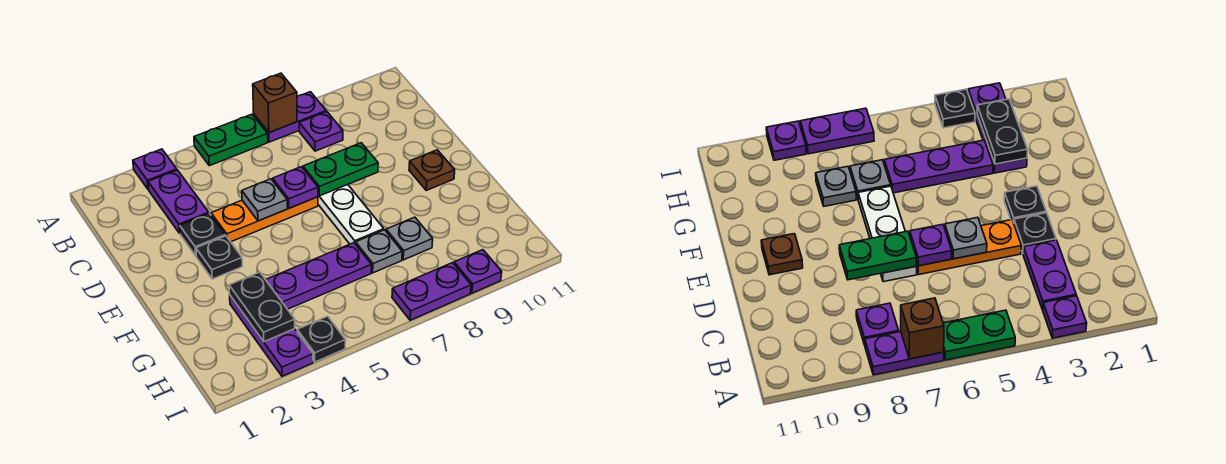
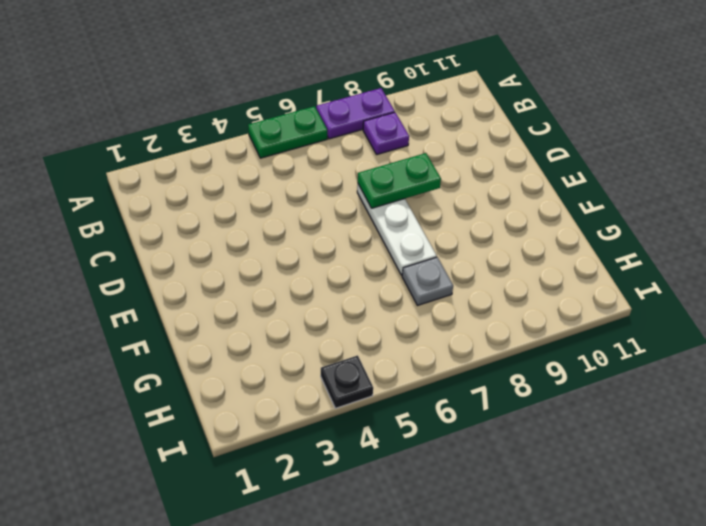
none -> purple 1x1 plate [133,149,177,190]
none -> purple 1x2 plate [148,170,209,233]
none -> black 1x1 plate [180,213,225,256]

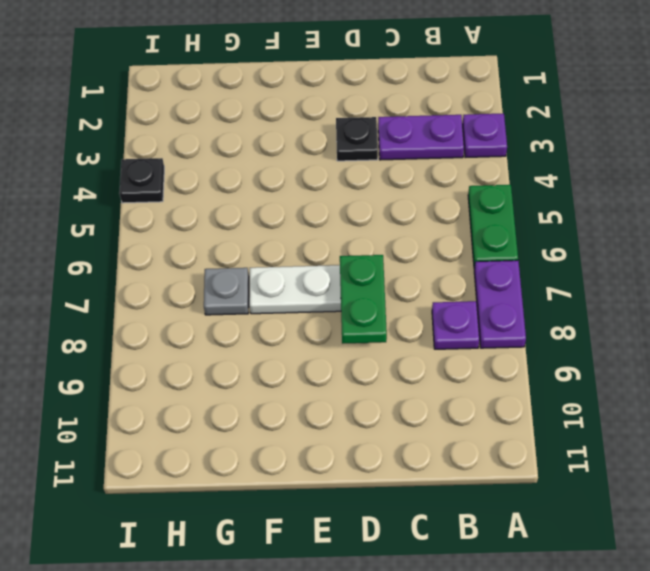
none -> orange 1x3 plate [211,197,318,242]
none -> black 1x1 plate [196,236,242,279]
none -> brown 1x1 plate [409,150,455,190]

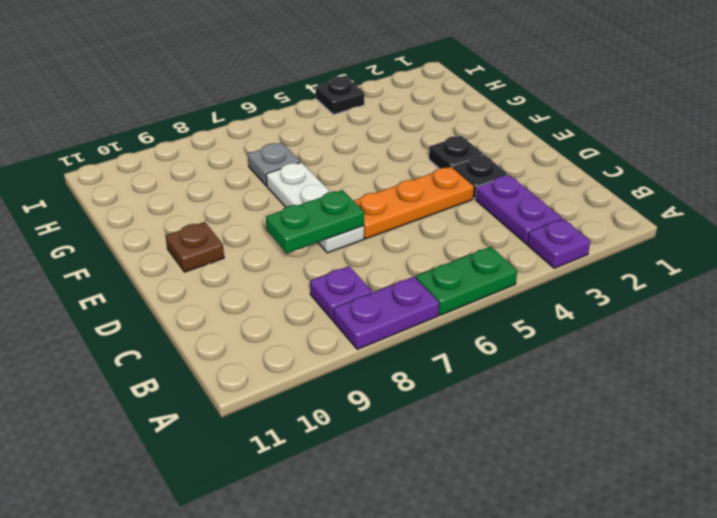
none -> purple 1x3 plate [230,296,313,376]
none -> purple 1x3 plate [266,243,371,309]
none -> grey 1x1 plate [386,217,433,260]

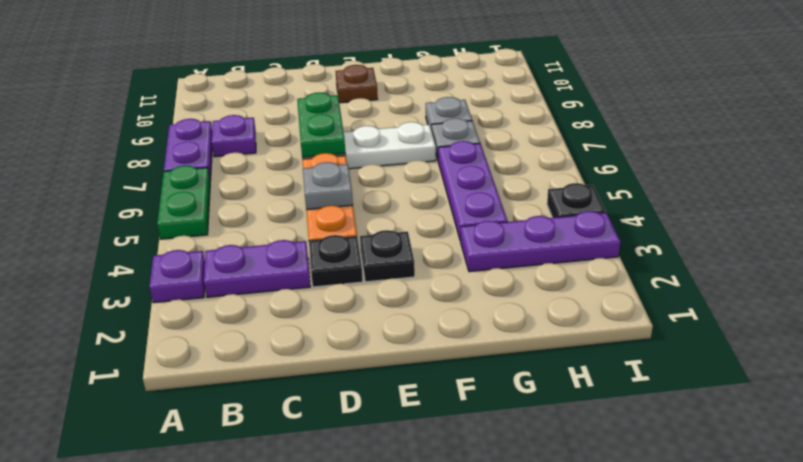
none -> purple 1x2 plate [392,263,471,320]
none -> purple 1x1 plate [454,250,502,293]
none -> brown 1x1 brick [253,73,297,133]

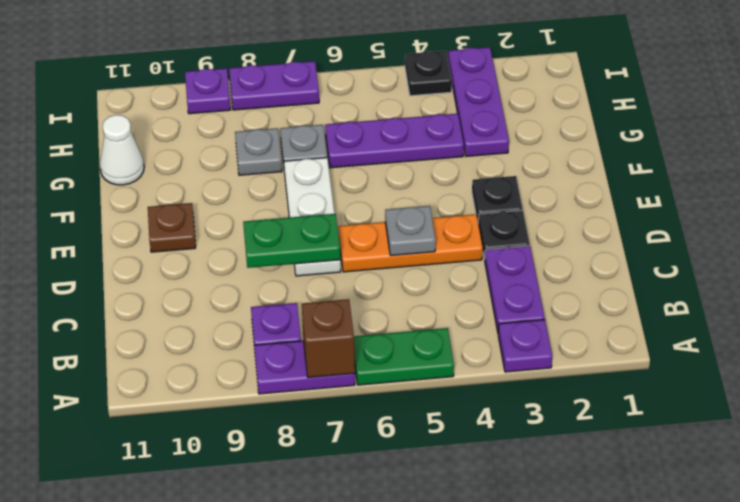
white 1x1 cone [100,115,144,185] -> none
none -> purple 1x1 plate [273,167,318,208]
none -> black 1x2 plate [229,272,295,342]

